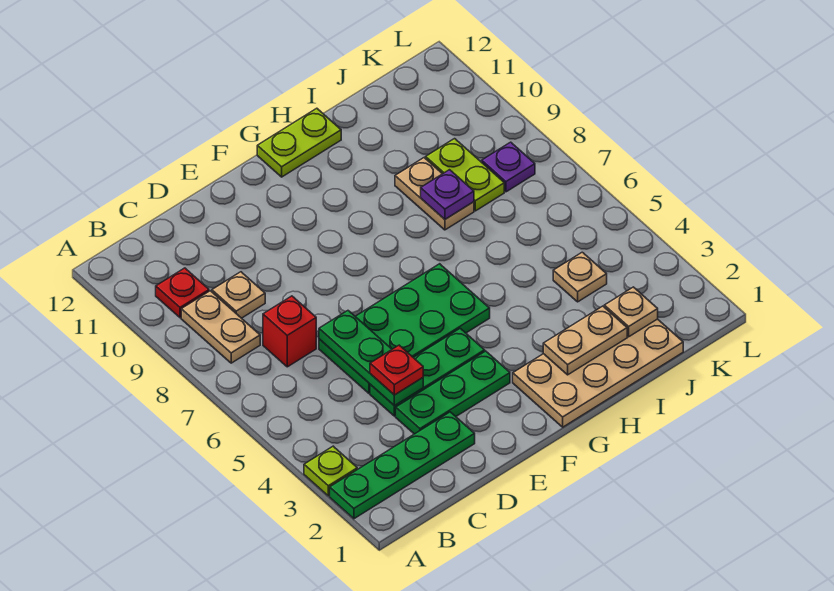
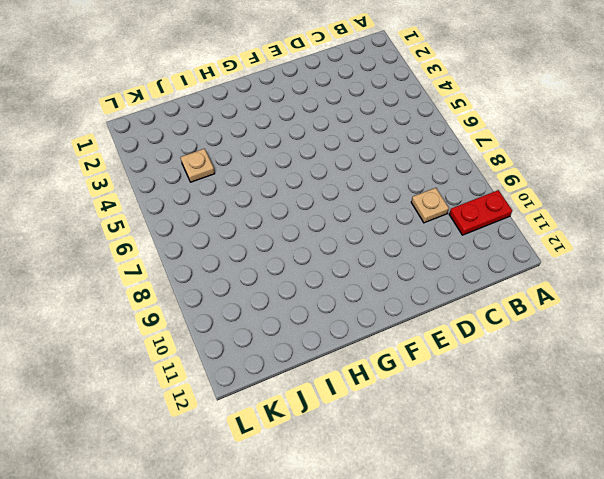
red 1x2 plate [449,190,512,235] -> red 1x1 plate [156,268,209,318]
none -> green 1x4 plate [330,412,475,519]
none -> lime 1x1 plate [304,446,357,496]
none -> tan 1x2 plate [181,291,260,363]

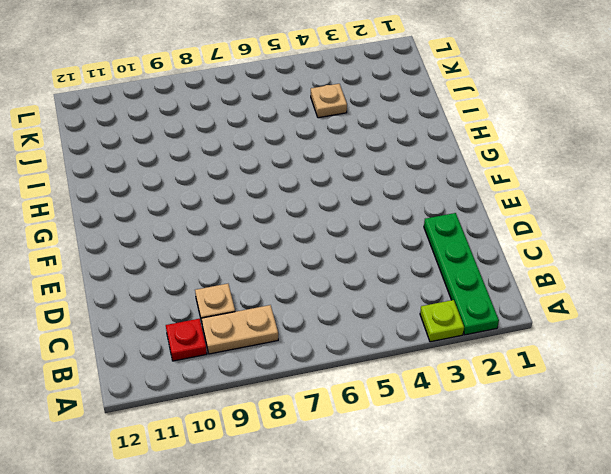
none -> red 1x1 brick [263,296,316,367]
none -> green 1x3 plate [396,351,510,434]
none -> green 1x3 plate [370,328,485,416]

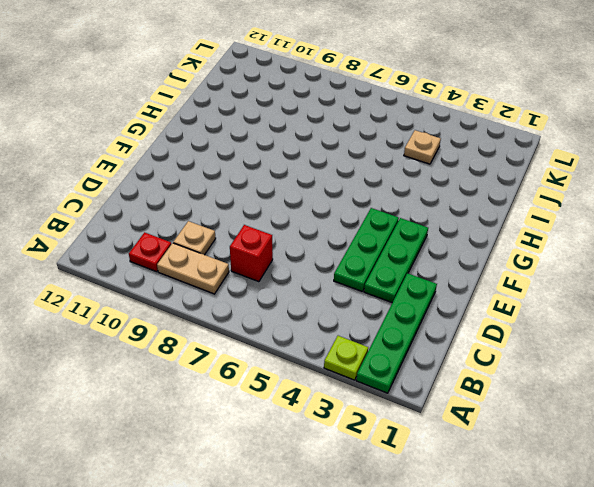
none -> green 2x4 plate [319,264,490,393]
none -> tan 2x4 plate [513,319,683,427]
none -> lime 1x2 plate [257,108,341,177]

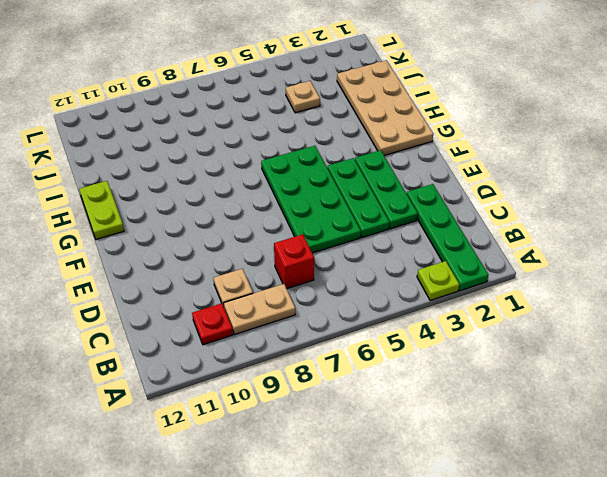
none -> tan 1x2 plate [395,158,474,230]
none -> lime 1x2 plate [426,139,504,211]
none -> purple 1x1 plate [482,142,535,192]

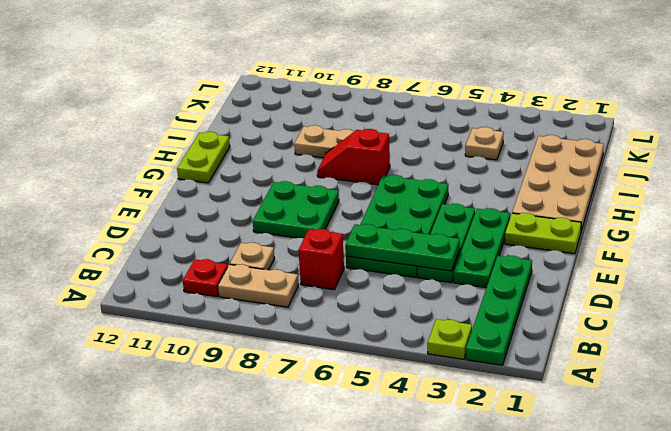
green 2x2 plate [253,181,339,239] -> none
lime 1x2 plate [505,213,581,254] -> lime 1x2 plate moved to [426,139,504,211]
red 1x2 slope [317,129,390,185] -> none
none -> purple 1x1 plate [482,142,535,192]
none -> tan 1x2 plate [543,306,627,375]
none -> purple 1x1 plate [421,170,474,219]

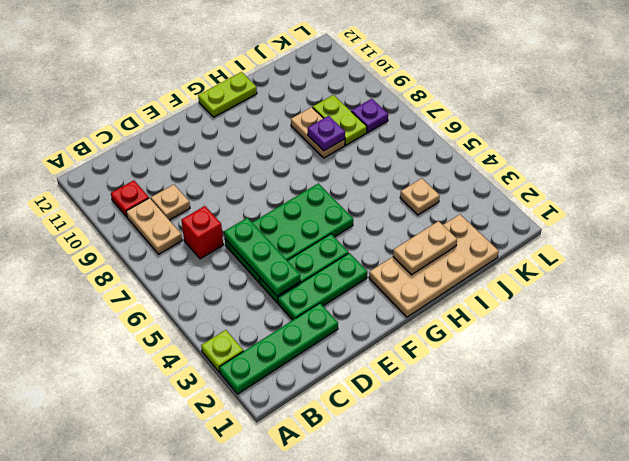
none -> tan 1x1 plate [604,287,658,337]
none -> red 1x1 plate [370,345,423,395]

